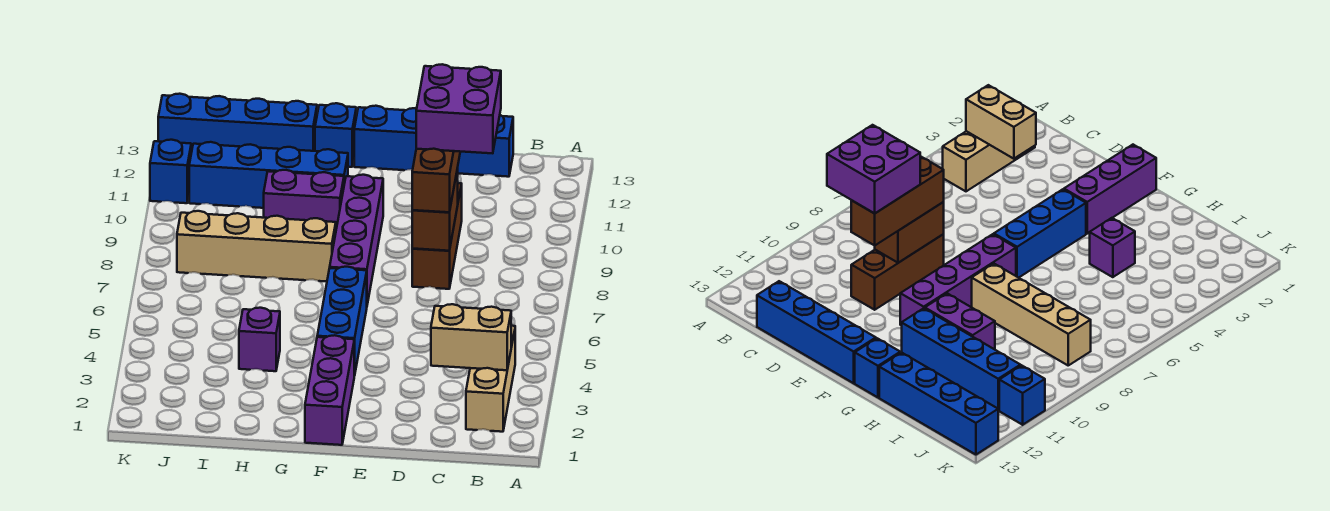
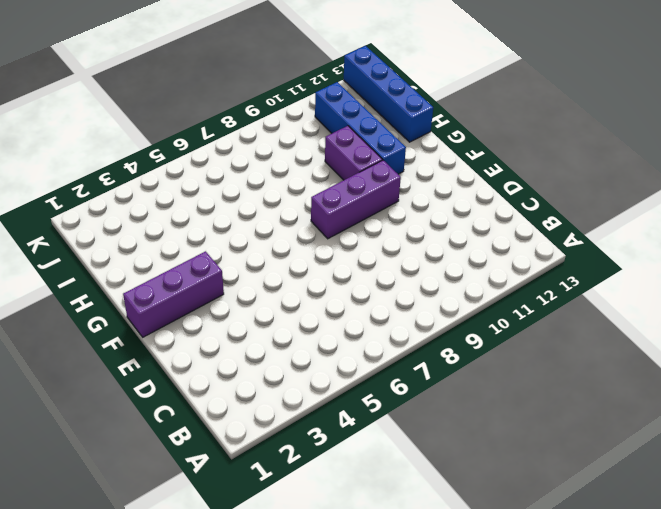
purple 1x3 brick [311,160,401,239] -> purple 1x4 brick [330,175,383,304]
none -> tan 1x3 brick [466,326,515,432]
none -> blue 1x4 brick [354,106,513,177]
none -> brown 1x3 brick [412,183,462,289]

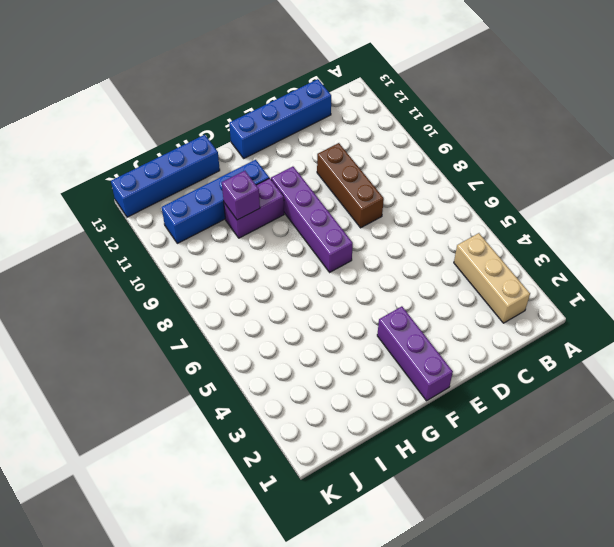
purple 1x1 brick [222,171,260,220] -> purple 1x1 brick moved to [239,308,280,371]
none -> blue 1x3 brick [317,267,367,376]
none -> tan 1x4 brick [177,211,336,282]
none -> blue 1x1 brick [315,103,356,167]

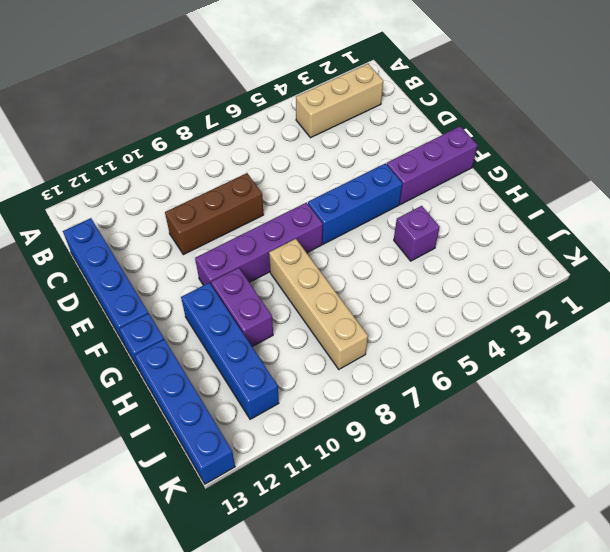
none -> blue 1x1 brick [150,140,191,203]
none -> tan 1x2 brick [431,304,511,370]
none -> brown 1x2 brick [412,169,458,251]

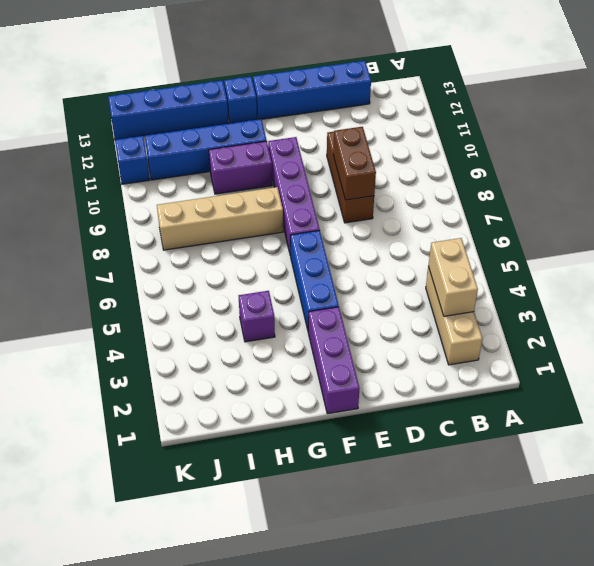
tan 1x2 brick [428,238,478,316] -> tan 1x2 brick turned to [431,304,511,370]
none -> brown 1x3 brick [412,149,460,212]
none -> purple 2x2 brick [416,64,501,153]

